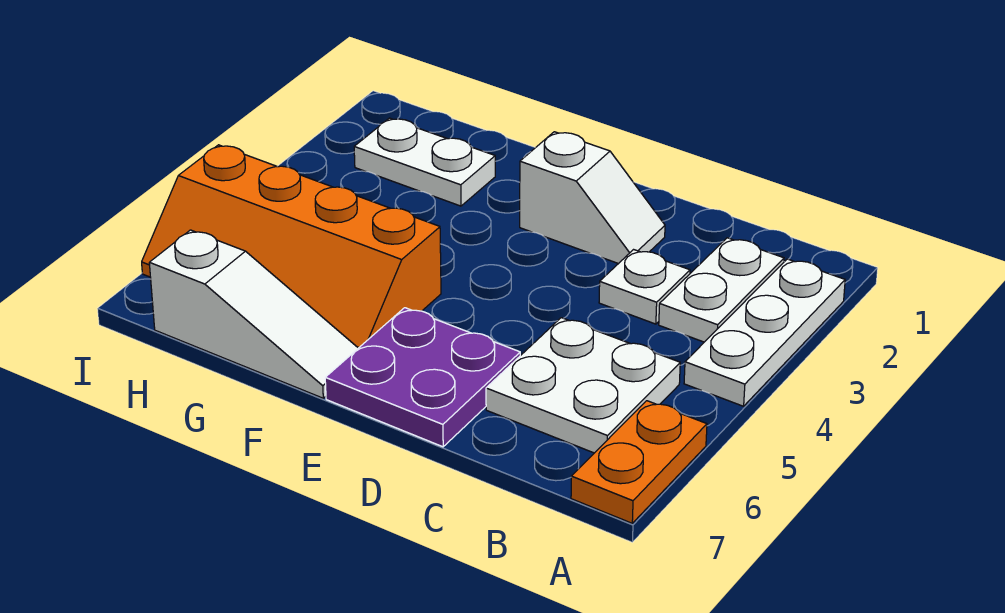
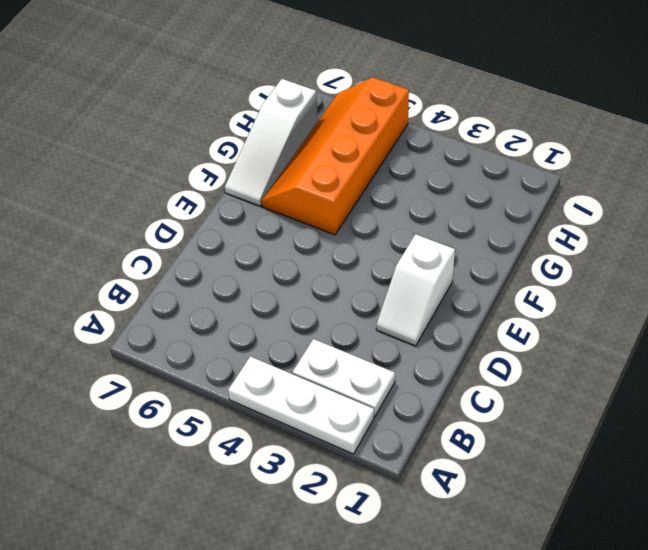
none -> orange 1x2 plate [571,401,707,523]
none -> white 2x2 plate [486,318,680,453]

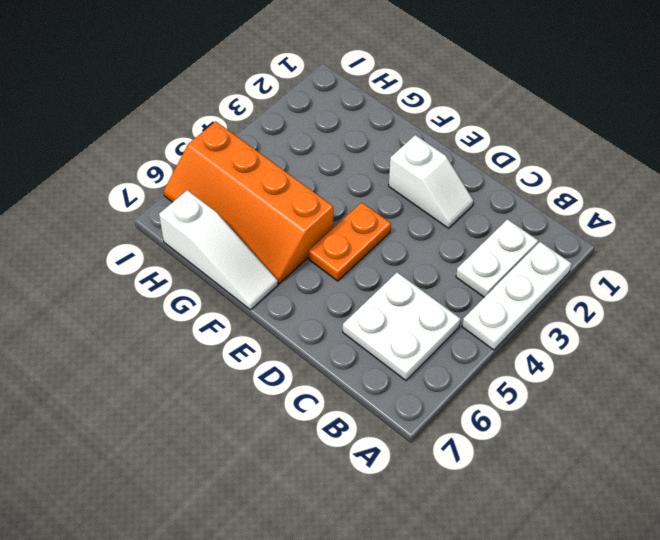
orange 1x2 plate [309,202,391,281] -> orange 1x2 plate moved to [571,401,707,523]
none -> white 1x1 plate [599,250,690,324]
none -> purple 2x2 plate [325,308,520,447]

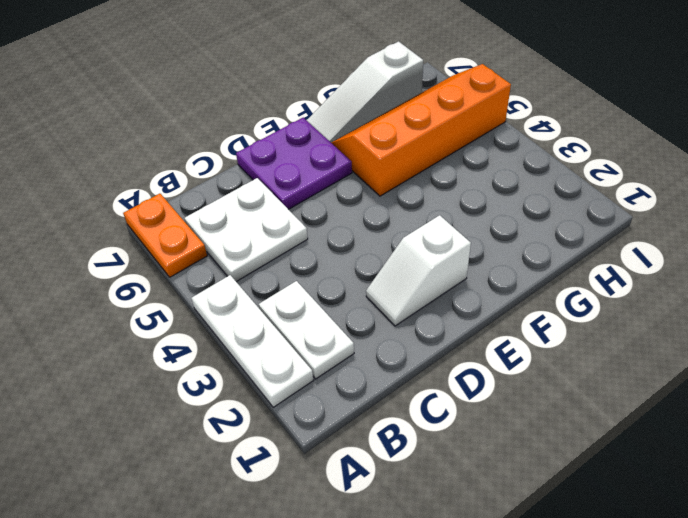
none -> white 1x1 plate [599,250,690,324]
none -> white 1x2 plate [354,118,495,206]

